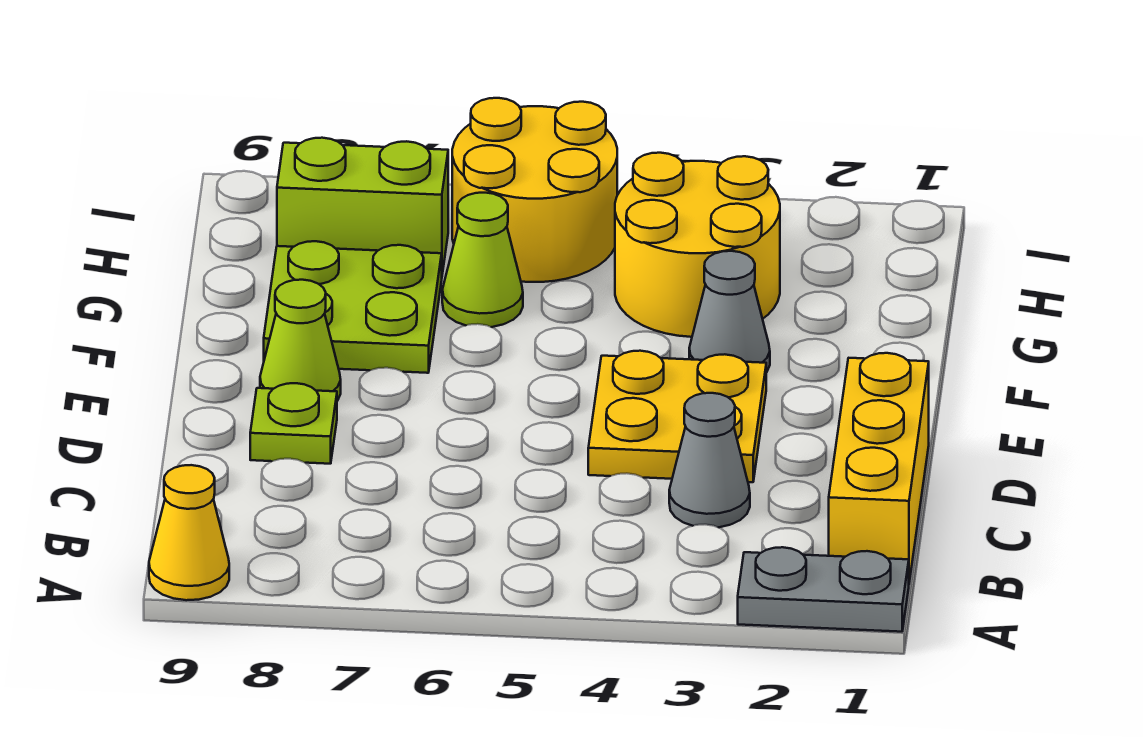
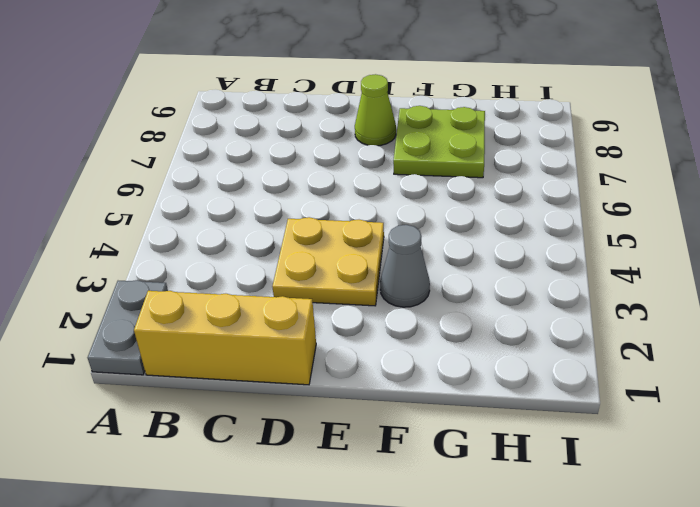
none -> yellow 1x1 cone [149,465,229,600]
none -> grey 1x1 cone [669,393,750,527]
none -> lime 1x1 plate [250,383,337,464]

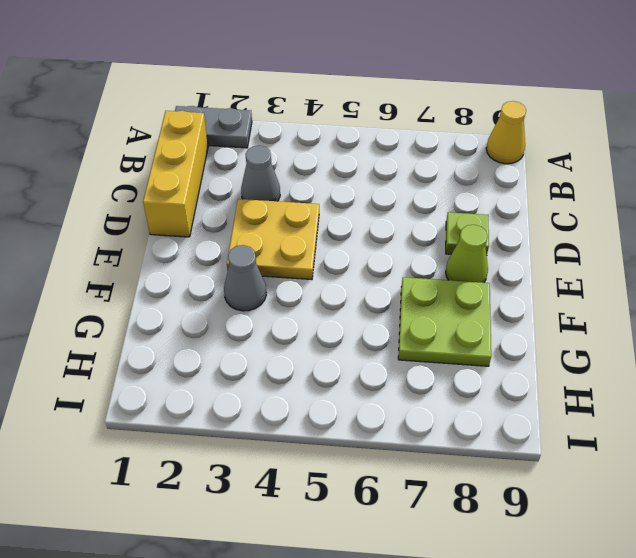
none -> yellow 2x2 round brick [615,153,780,337]
none -> lime 1x1 cone [442,193,523,327]
none -> yellow 2x2 round brick [452,98,617,282]

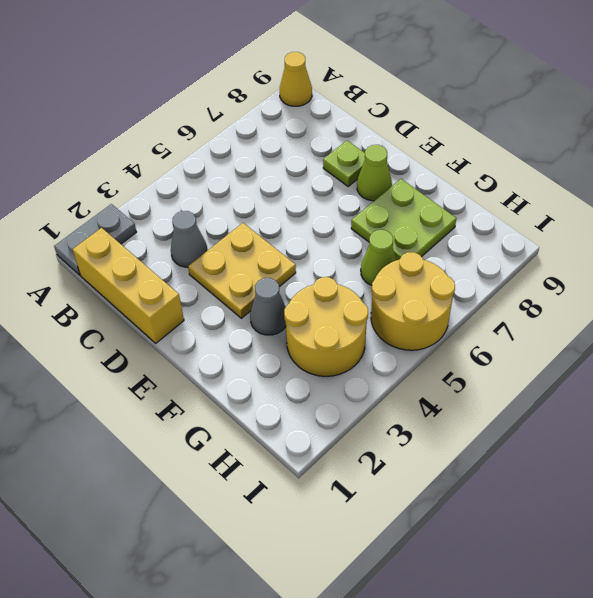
none -> lime 1x2 brick [277,138,448,274]

